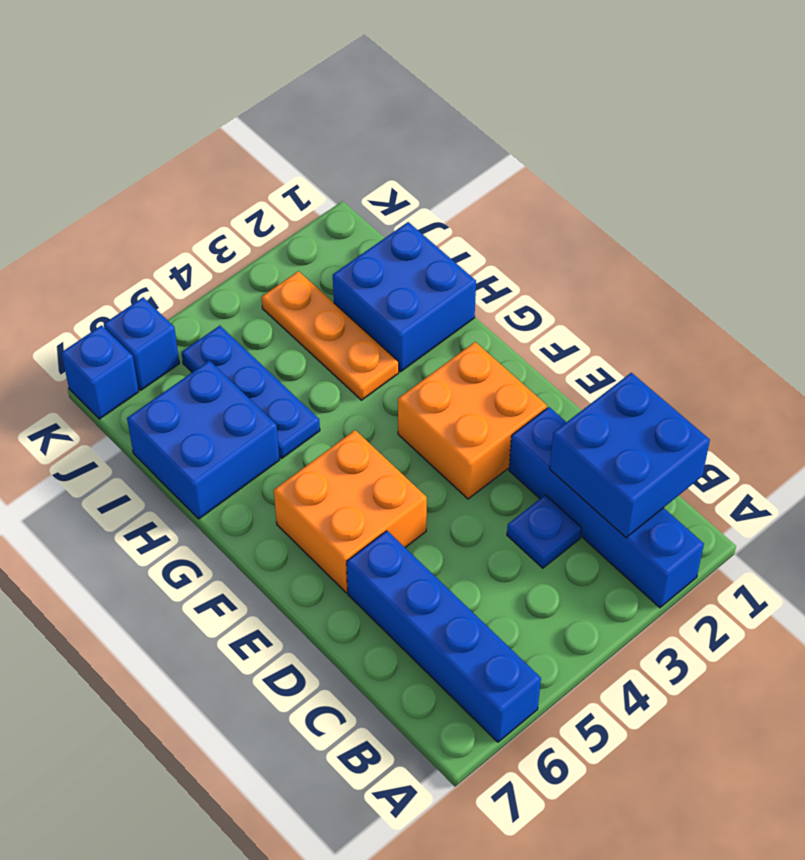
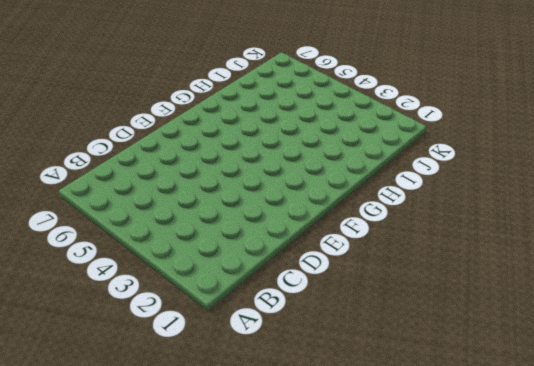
none -> blue 1x4 brick [509,407,704,608]
none -> blue 1x4 brick [347,531,541,742]
none -> blue 1x1 plate [507,495,581,568]

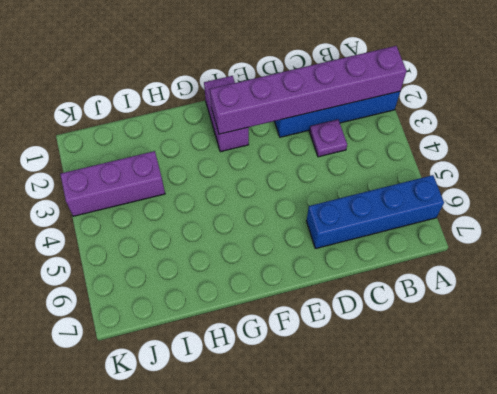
purple 1x6 brick [210,46,407,134] -> blue 2x2 brick [550,373,710,538]
purple 1x1 plate [310,119,347,157] -> blue 1x1 plate [507,495,581,568]
purple 1x2 brick [204,76,249,152] -> orange 2x2 brick [398,342,547,499]
purple 1x3 brick [60,151,165,216] -> orange 1x3 plate [262,271,399,400]
none -> orange 2x2 brick [274,430,427,593]
none -> blue 2x2 brick [333,222,476,372]
none -> blue 1x3 plate [182,326,320,459]

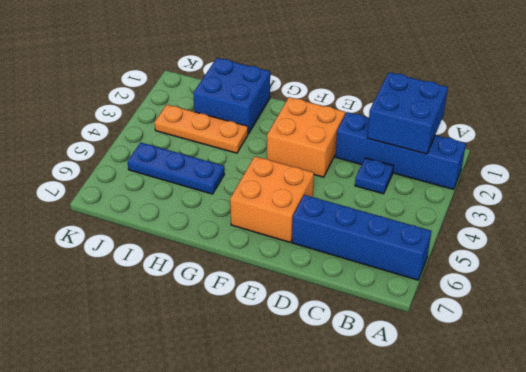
none -> blue 2x2 brick [127,361,279,519]
none -> blue 1x1 brick [104,297,180,390]
none -> blue 1x1 brick [61,325,139,419]

